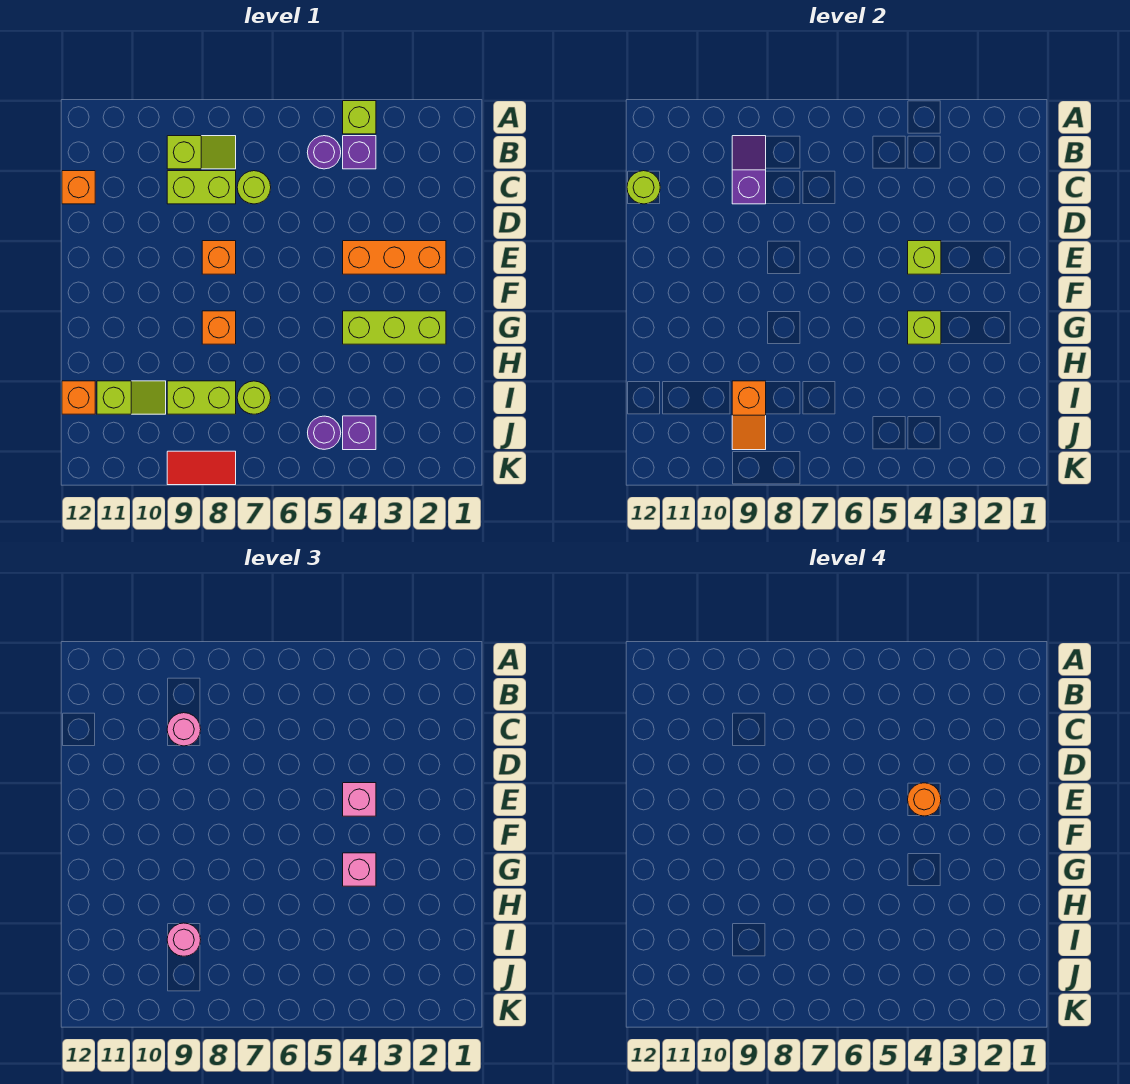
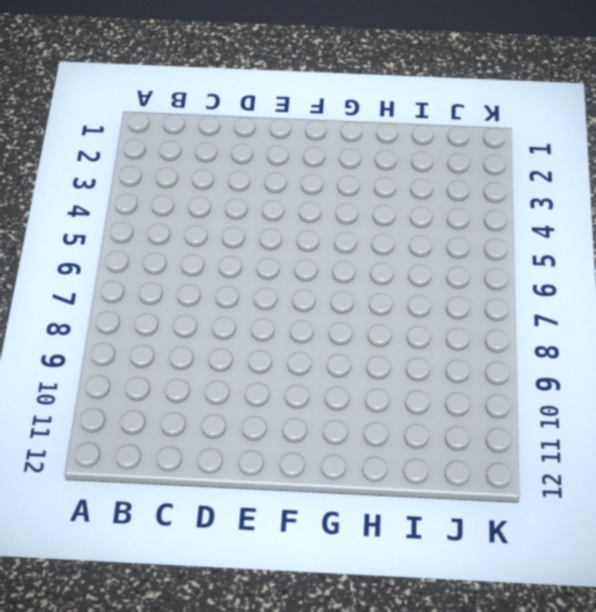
none -> lime 1x1 brick [343,101,376,134]
none -> purple 1x1 brick [343,136,376,169]
none -> purple 1x1 round brick [307,136,341,169]

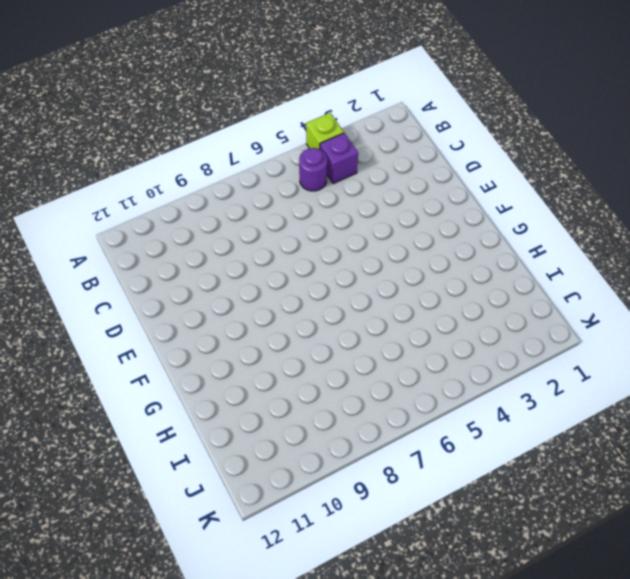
none -> lime 1x2 slope [167,136,236,169]
none -> lime 1x1 round brick [237,171,271,204]
none -> lime 1x2 brick [167,171,236,204]

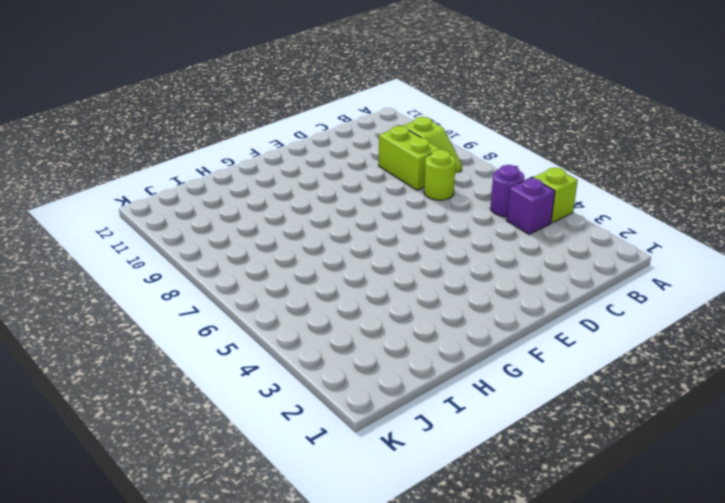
none -> orange 1x1 brick [62,171,95,204]
none -> orange 1x3 brick [343,241,446,274]
none -> orange 1x1 brick [202,241,236,274]

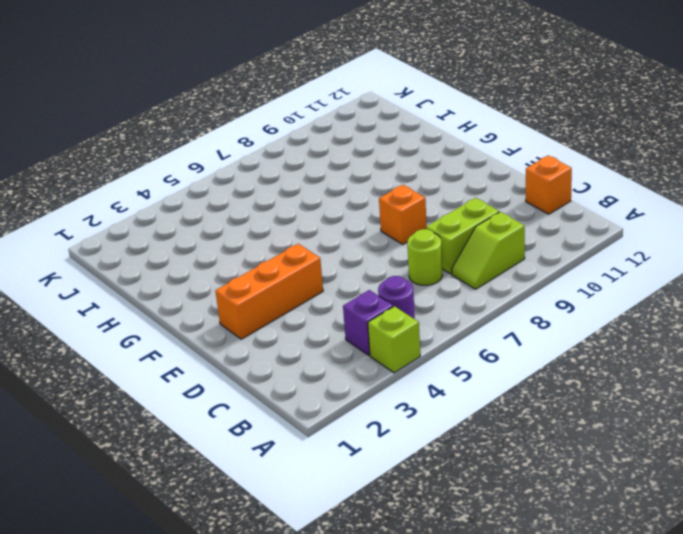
none -> lime 1x3 brick [343,311,446,344]
none -> orange 1x1 brick [202,311,236,344]
none -> lime 1x1 round brick [237,381,271,414]

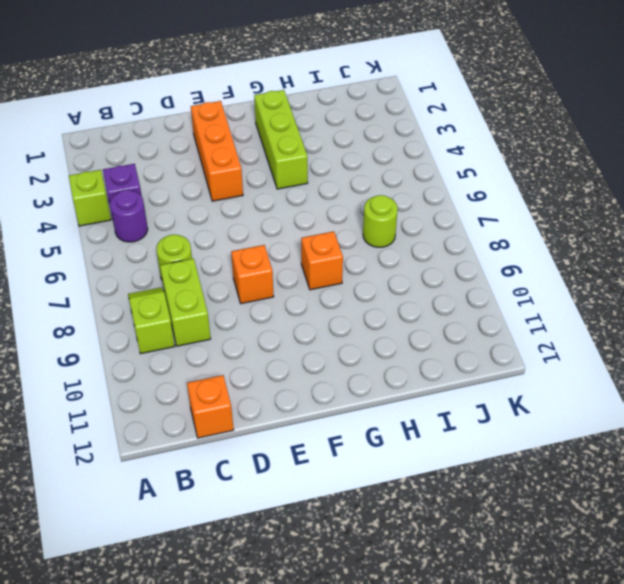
none -> lime 1x2 brick [167,381,236,414]
none -> lime 1x2 slope [97,381,166,414]
none -> orange 1x1 brick [62,381,95,414]

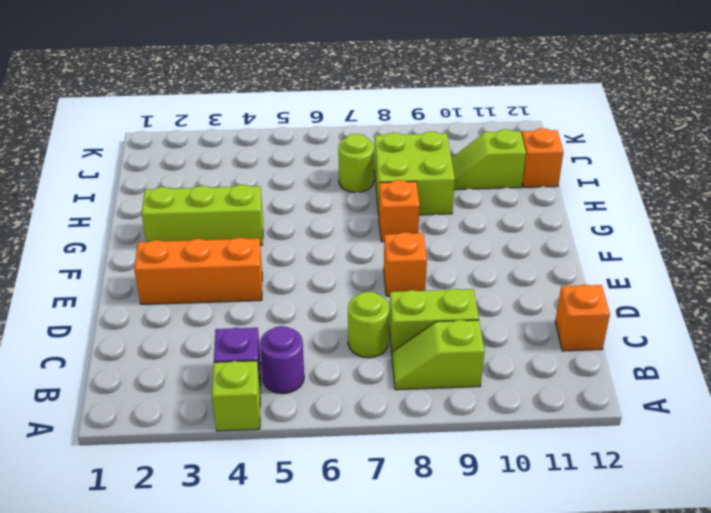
lime 2x2 brick [374,131,455,215] -> lime 1x2 brick [167,381,236,414]
none -> purple 1x1 brick [343,416,376,450]
none -> purple 1x1 round brick [308,416,341,449]
none -> red 1x2 tile [167,451,236,485]

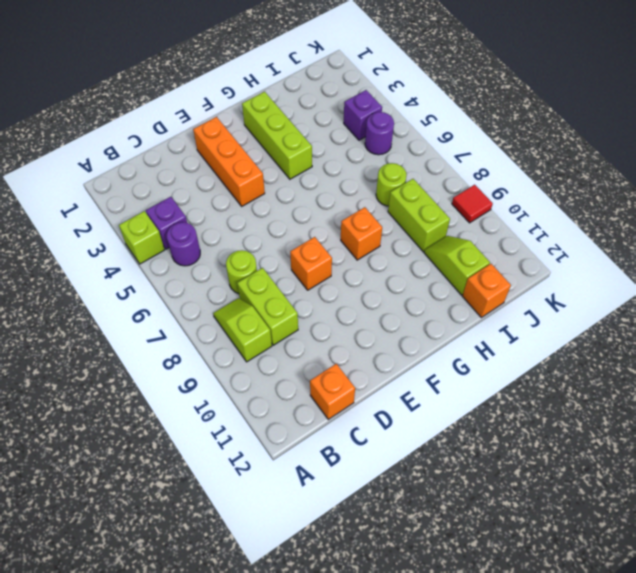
red 1x1 tile [452,185,493,223] -> red 1x2 tile [167,451,236,485]
none -> purple 1x2 slope [732,136,766,204]
none -> lime 1x1 round brick [627,171,660,204]
none -> lime 1x1 brick [908,241,941,274]

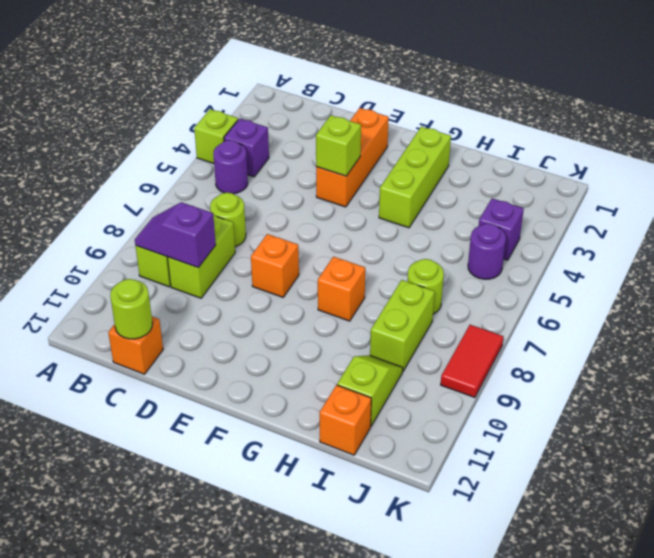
none -> lime 1x1 brick [908,311,941,344]
none -> orange 1x2 slope [732,381,766,450]
none -> pink 1x1 round brick [167,713,201,746]

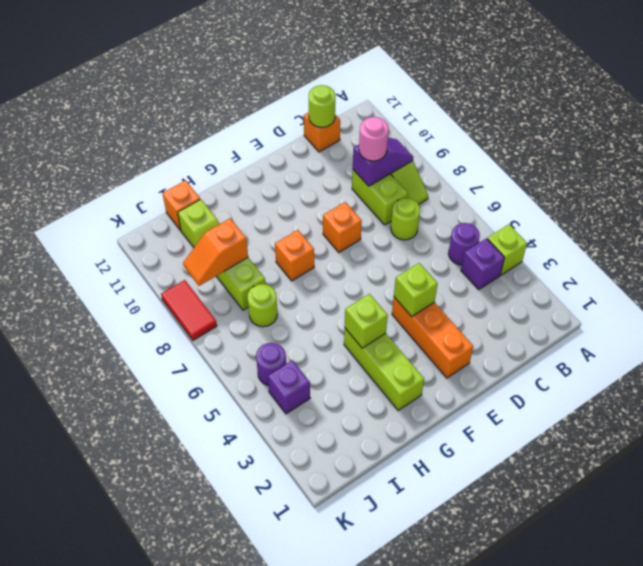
none -> pink 1x1 brick [343,783,376,816]
none -> pink 1x1 brick [343,853,376,886]
none -> pink 1x1 round brick [167,923,201,956]

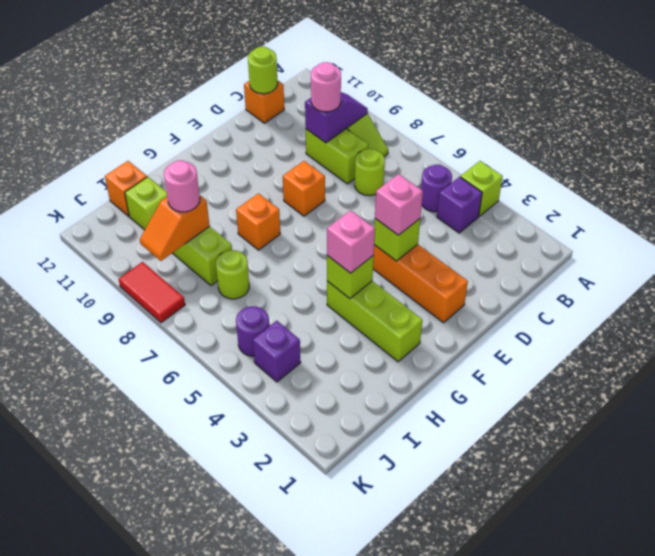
none -> orange 1x1 round brick [908,783,941,816]

